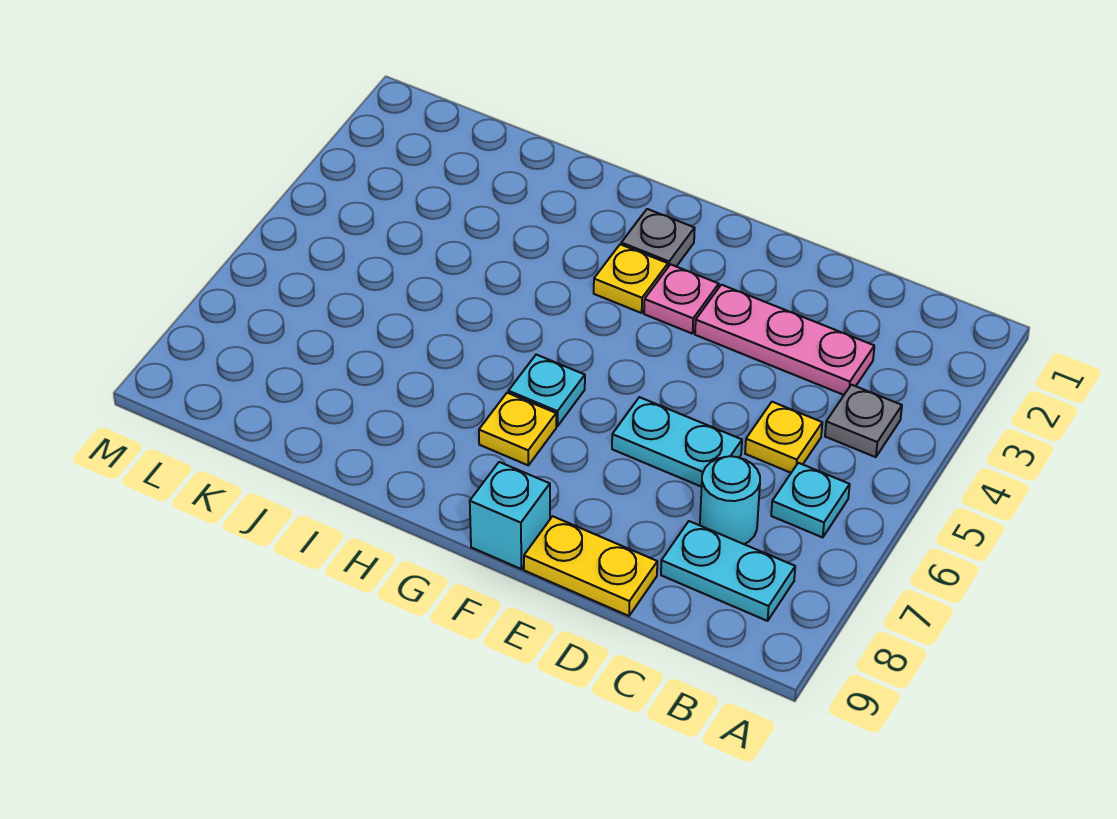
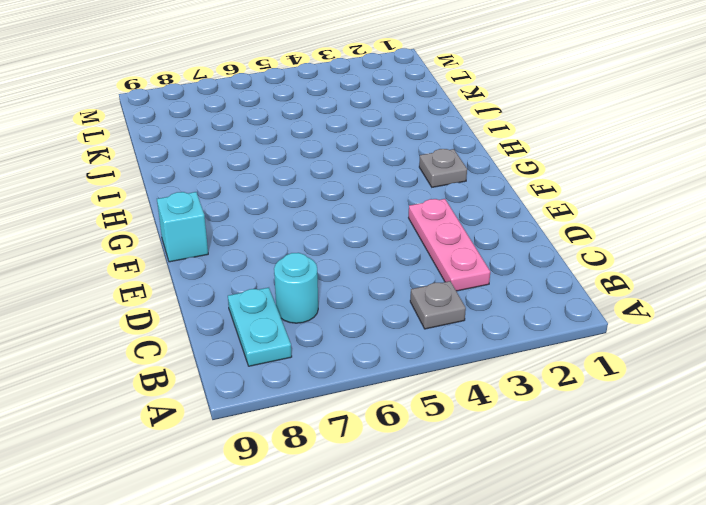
none -> cyan 1x1 plate [771,463,850,538]
none -> yellow 1x1 plate [745,402,822,473]
none -> cyan 1x2 plate [612,397,742,487]

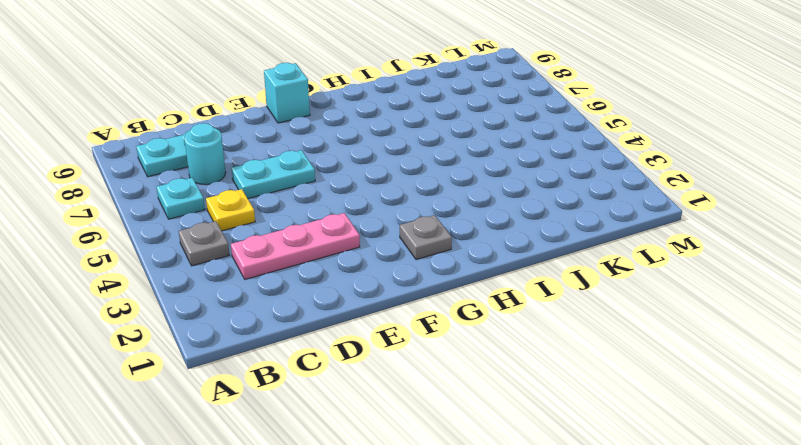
none -> yellow 1x2 plate [524,516,657,616]
none -> pink 1x1 plate [644,264,719,334]
none -> yellow 1x1 plate [594,244,668,313]

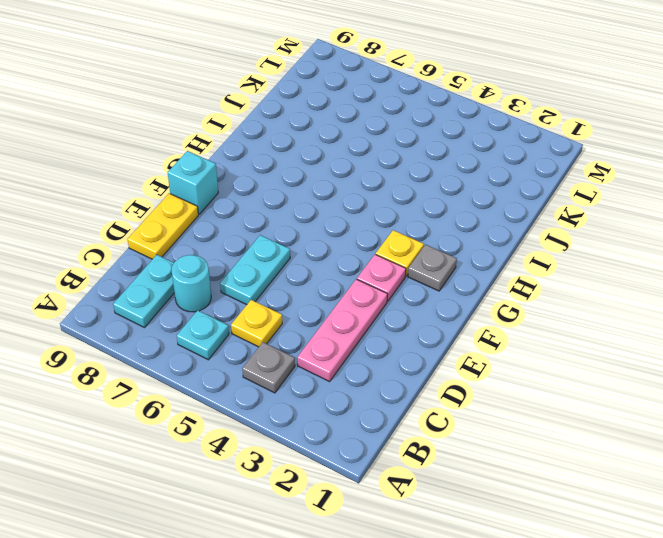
none -> cyan 1x1 plate [508,355,585,426]
none -> yellow 1x1 plate [479,393,556,465]

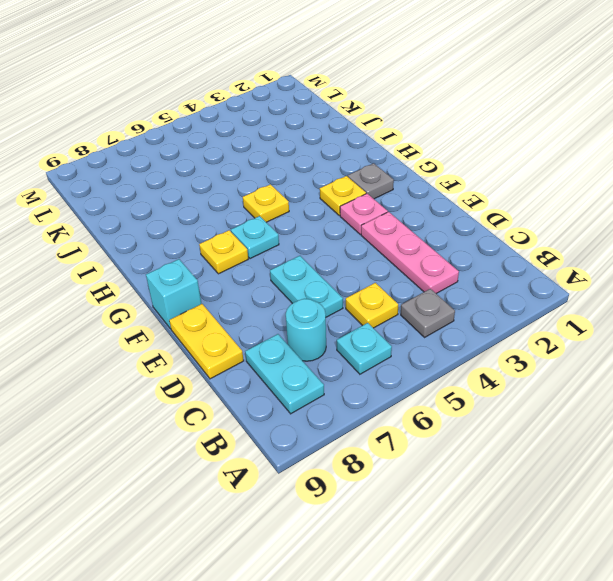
yellow 1x1 plate [243,184,289,222] -> none

